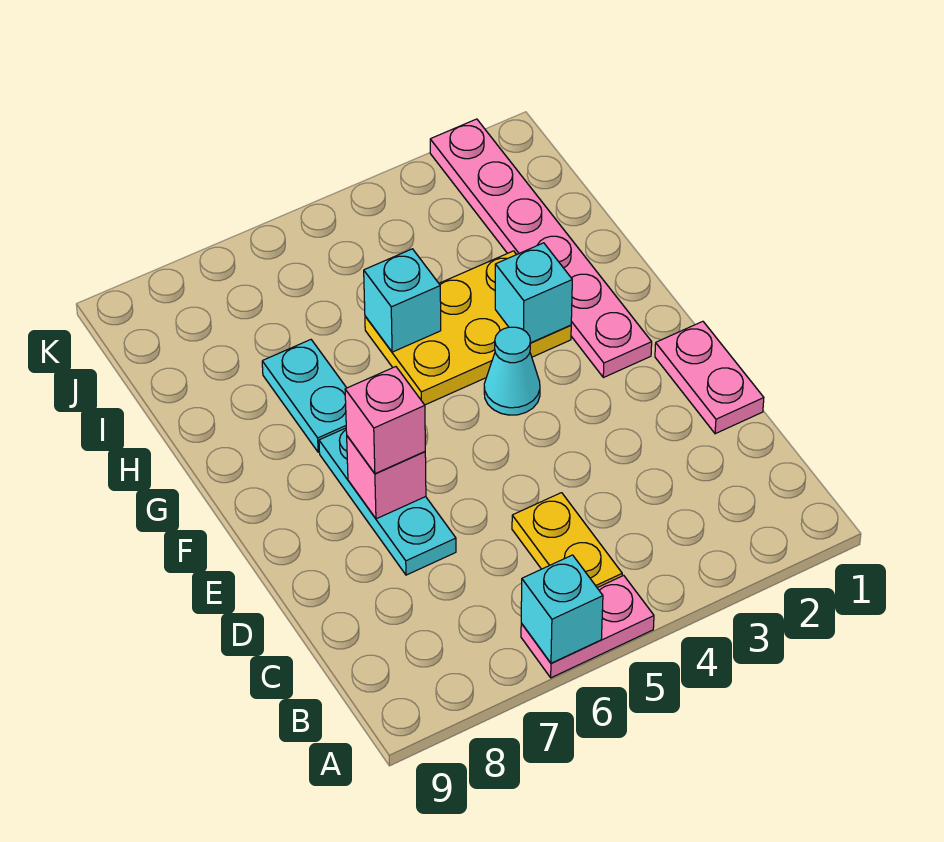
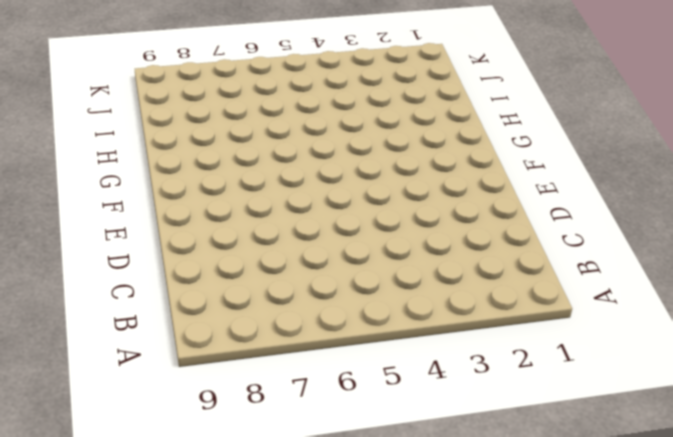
none -> pink 1x2 plate [521,575,654,678]
none -> yellow 1x2 plate [512,493,622,588]
none -> pink 1x2 plate [655,321,764,434]

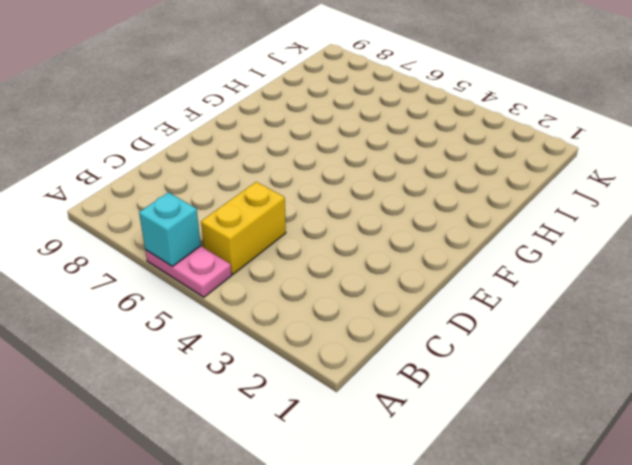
yellow 1x2 brick [201,182,286,274] -> yellow 1x2 plate [512,493,622,588]
none -> pink 1x2 plate [655,321,764,434]
none -> cyan 1x3 plate [319,428,456,575]
none -> pink 1x6 plate [430,119,652,378]

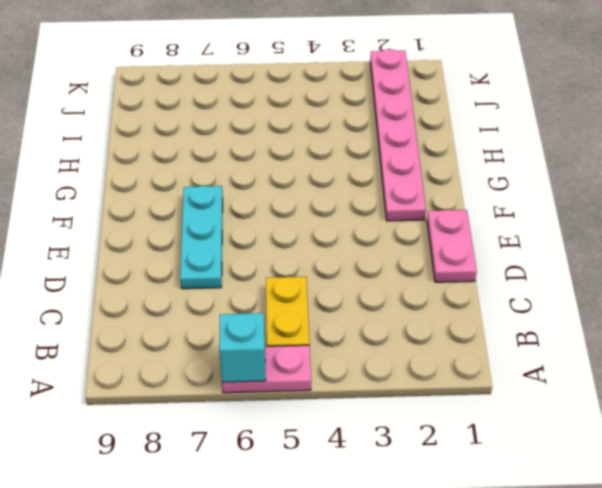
none -> cyan 1x1 cone [484,327,540,415]
none -> yellow 2x3 plate [365,251,571,405]
none -> cyan 1x2 plate [262,340,346,452]

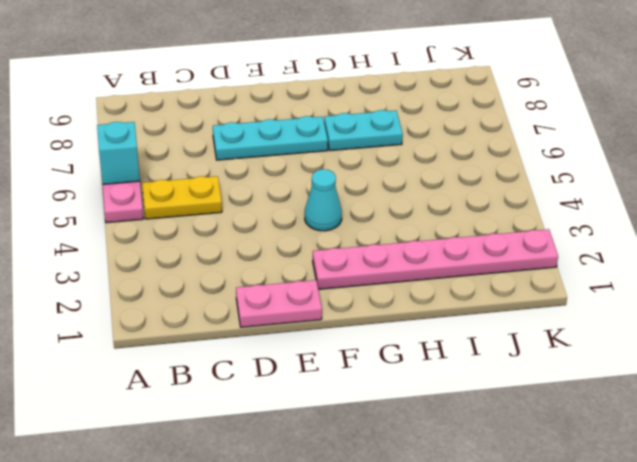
none -> yellow 2x3 plate [365,251,571,405]
none -> pink 1x1 brick [347,436,426,519]
none -> cyan 1x1 brick [495,243,572,343]

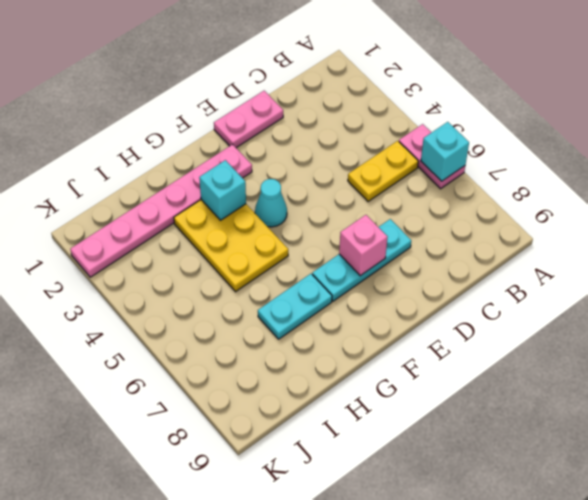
none -> cyan 1x1 brick [364,249,441,352]
none -> pink 1x1 brick [345,367,425,474]

